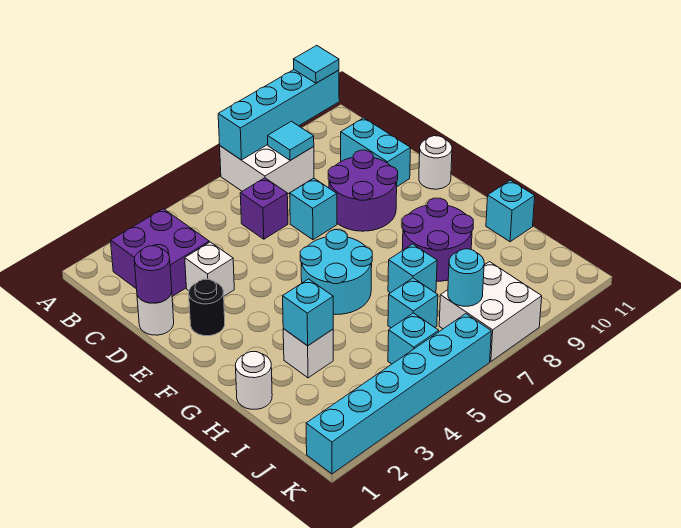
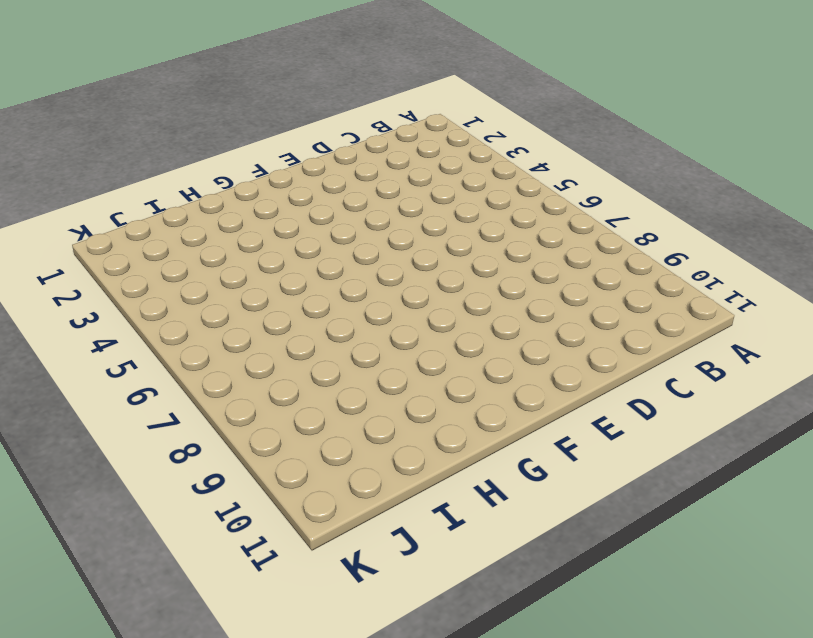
none -> white 2x2 brick [220,145,314,194]
none -> purple 2x2 brick [111,209,209,297]
none -> purple 1x1 brick [240,178,288,239]

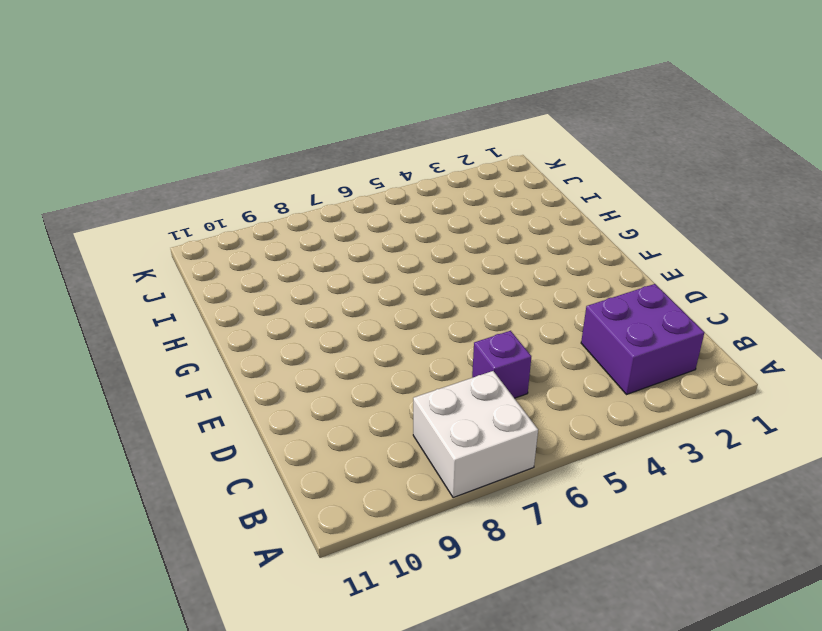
none -> cyan 1x2 brick [341,118,411,186]
none -> white 1x1 round brick [137,292,174,335]
none -> white 1x1 brick [185,242,234,296]

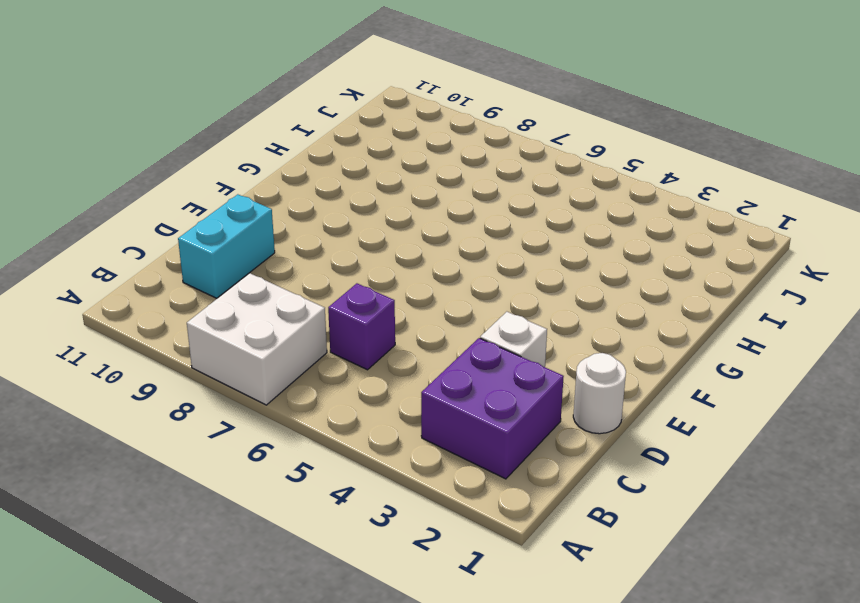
none -> cyan 1x1 brick [290,178,337,240]
none -> purple 2x2 round brick [328,150,398,231]
none -> black 1x1 round brick [189,279,225,336]

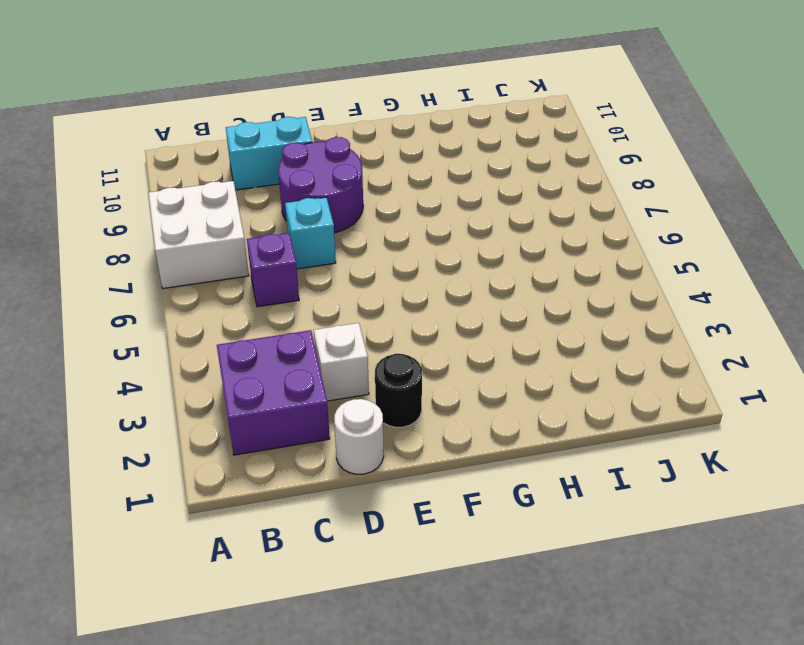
none -> white 1x1 round brick [419,136,452,189]
none -> cyan 2x2 round brick [300,230,372,314]
none -> purple 2x2 round brick [402,198,473,281]

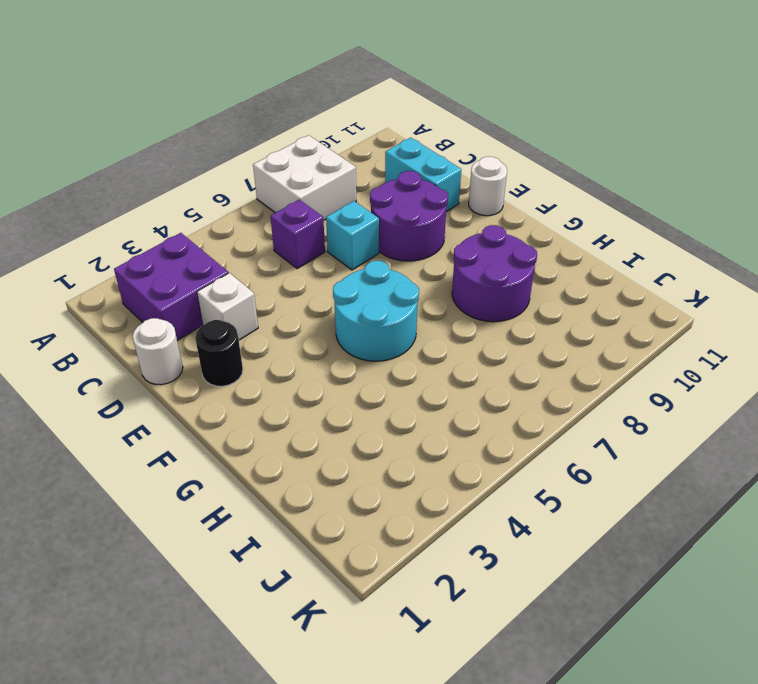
none -> white 1x1 round brick [236,352,272,409]
none -> white 1x1 brick [283,329,333,378]
none -> cyan 1x1 brick [388,244,437,293]

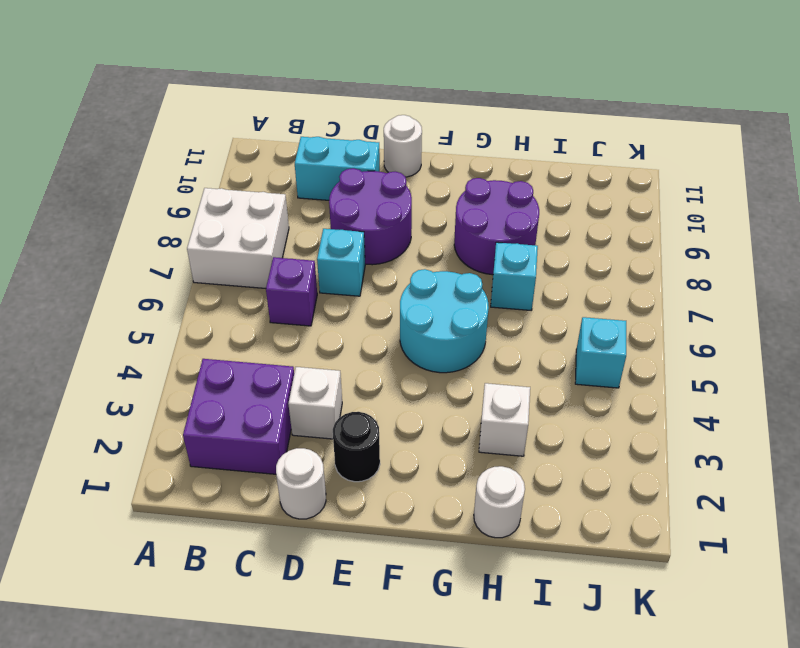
none -> cyan 1x1 brick [486,180,535,242]
none -> cyan 1x1 brick [388,278,438,328]
none -> white 2x2 brick [439,262,542,361]

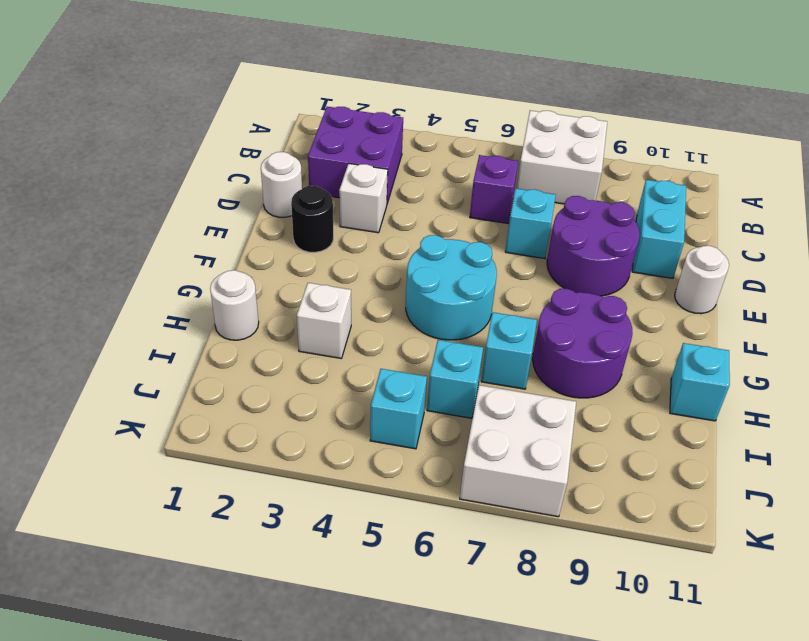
none -> cyan 1x6 brick [306,314,491,474]
none -> cyan 1x4 brick [218,70,339,160]
none -> cyan 1x1 tile [268,121,314,160]

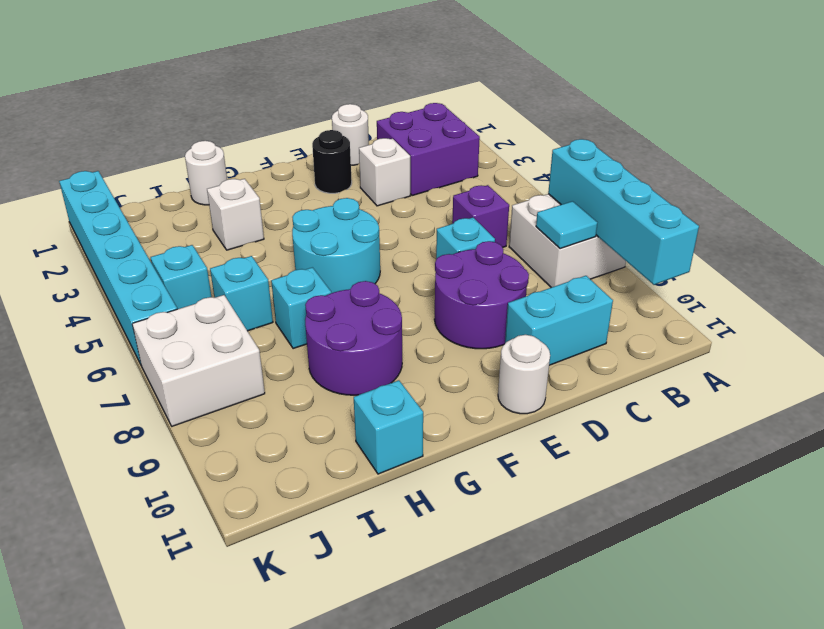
none -> purple 1x1 round brick [134,246,172,303]
none -> cyan 1x1 brick [283,279,333,346]
none -> cyan 1x1 round brick [448,249,484,306]

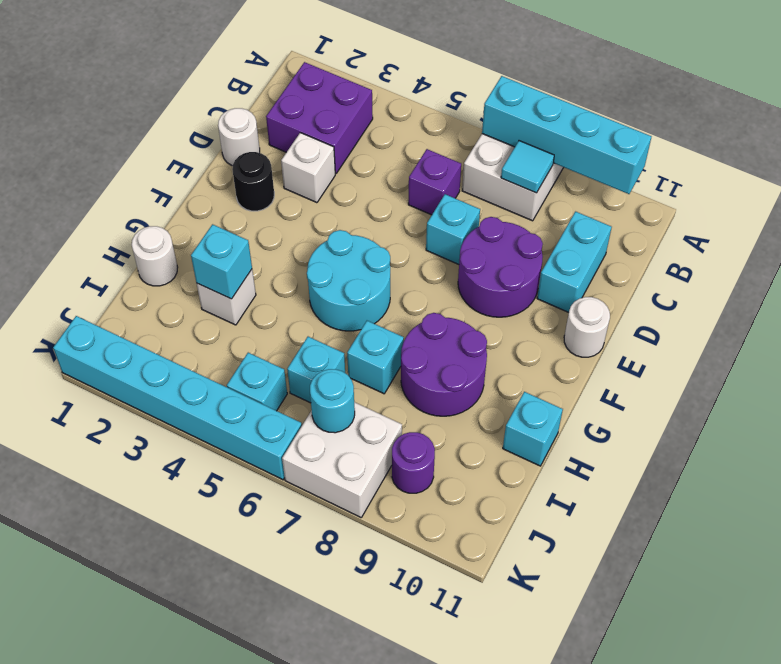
purple 1x1 round brick [392,432,435,493] -> purple 1x1 round brick moved to [134,246,172,303]
none -> cyan 1x1 tile [293,46,339,83]

